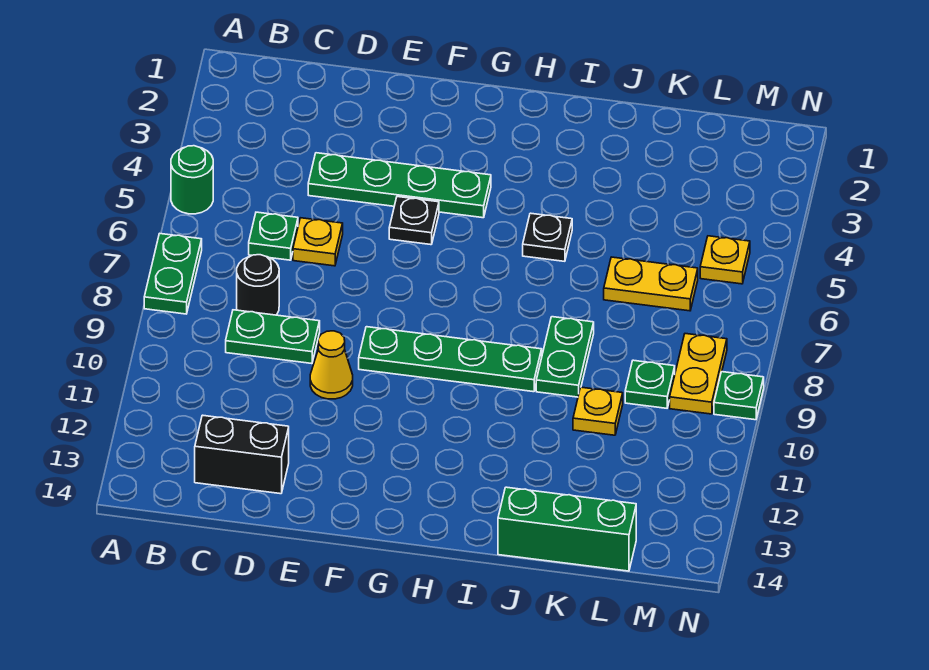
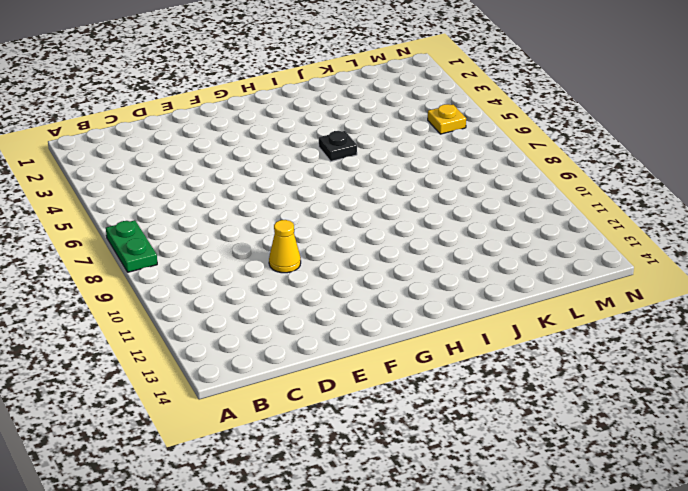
none -> green 1x1 round brick [171,146,213,214]
none -> green 1x1 plate [249,212,298,260]
none -> black 1x1 round brick [237,255,279,315]

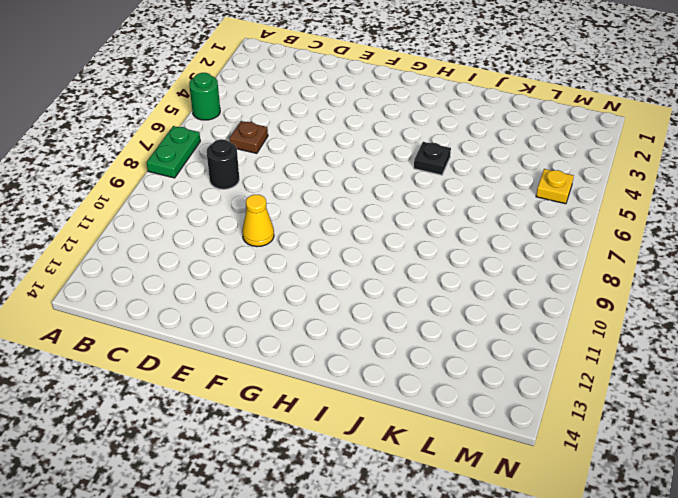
brown 1x1 plate [229,121,268,153] -> green 1x1 plate [249,212,298,260]
none -> green 1x2 plate [226,310,320,364]
none -> black 1x2 brick [195,415,289,494]
none -> green 1x4 plate [308,153,491,218]

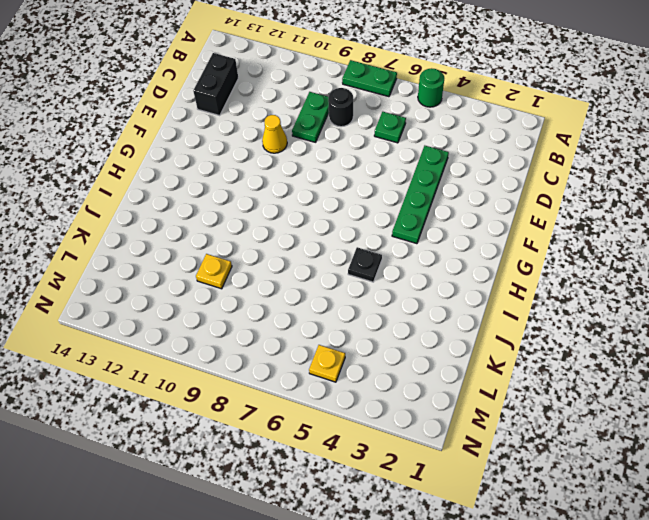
none -> yellow 1x1 plate [293,218,343,266]
none -> black 1x1 plate [389,197,439,245]
none -> green 1x4 plate [359,327,542,392]

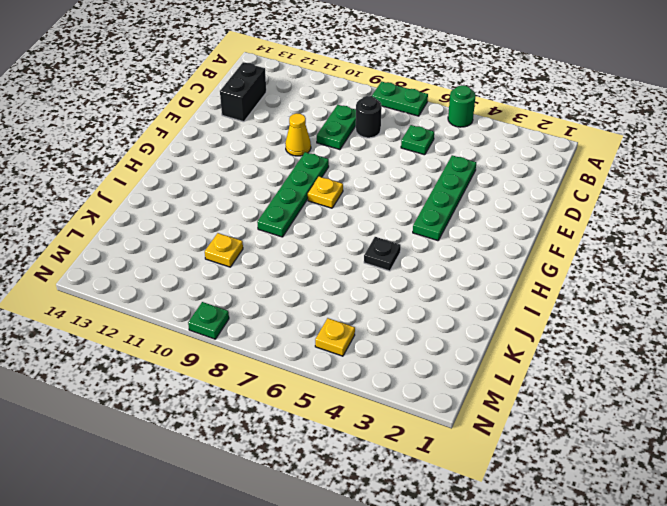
yellow 1x1 plate [308,177,343,208] -> yellow 1x1 plate moved to [293,218,343,266]
none -> black 1x1 plate [389,197,439,245]
none -> green 1x2 plate [536,317,594,397]
none -> green 1x3 brick [498,487,636,571]

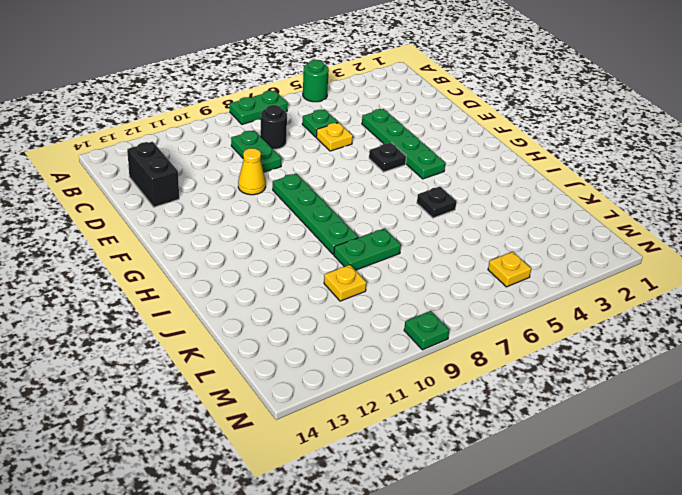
none -> green 1x3 brick [498,487,636,571]
none -> yellow 1x2 plate [604,257,698,311]
none -> green 1x1 plate [625,360,675,408]

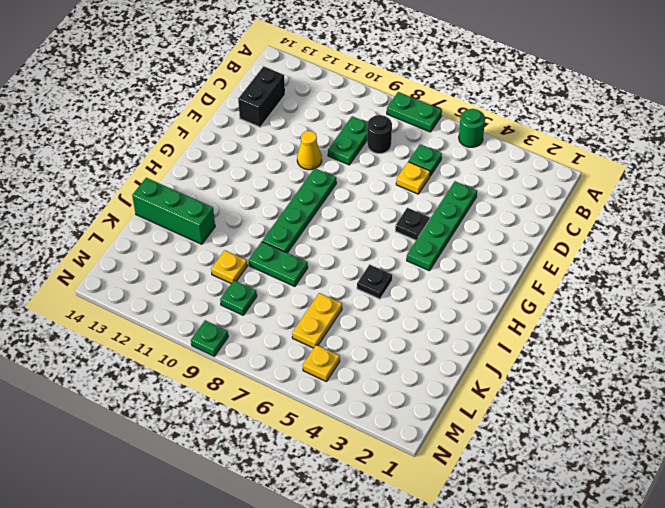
green 1x3 brick [132,178,215,244] -> green 1x3 brick turned to [498,487,636,571]
none -> yellow 1x2 plate [670,334,727,414]

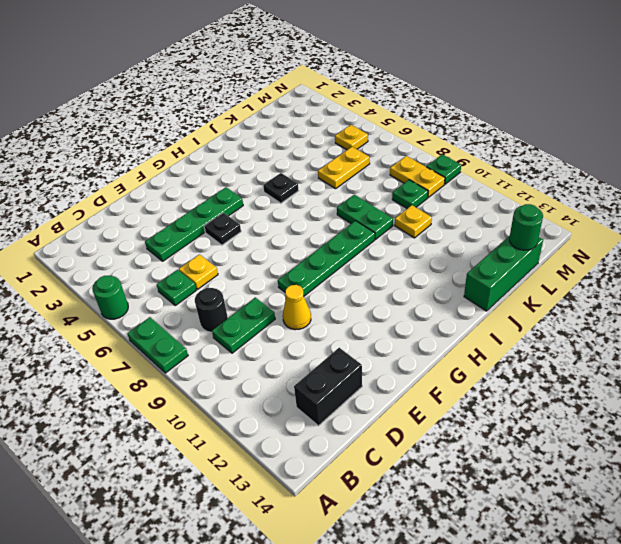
green 1x1 round brick [509,204,543,250] -> none

